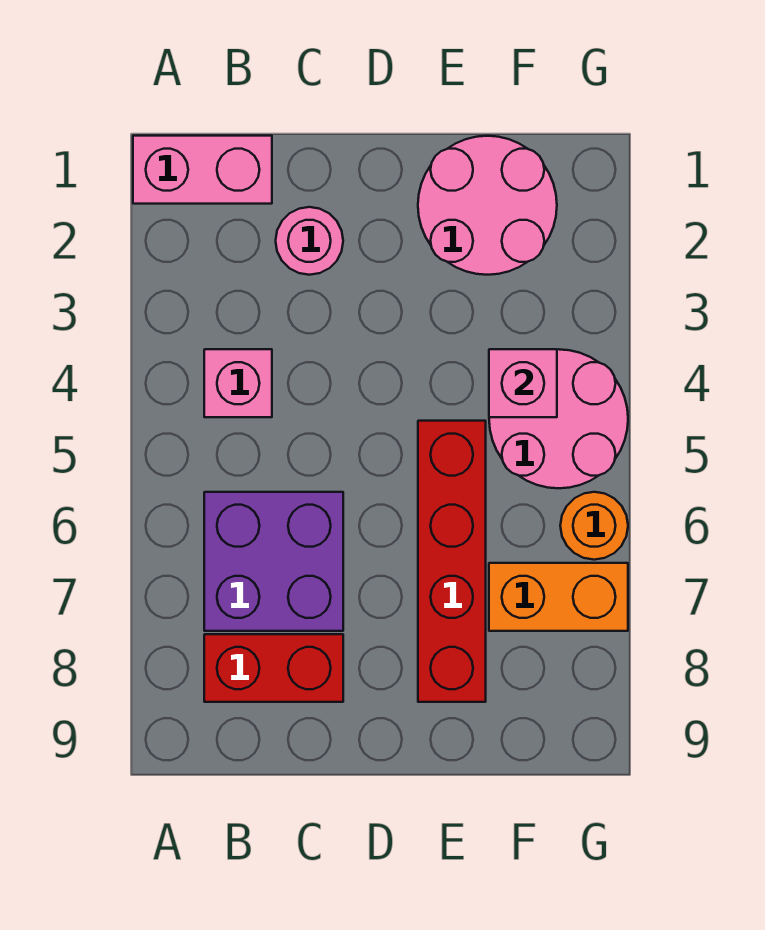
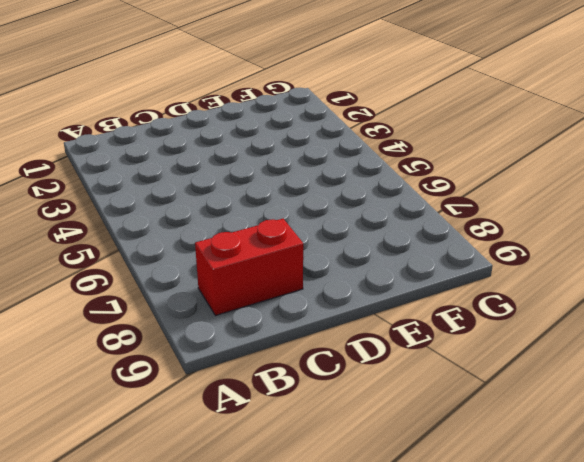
none -> pink 1x2 brick [133,136,272,204]
none -> pink 1x1 brick [204,349,272,417]

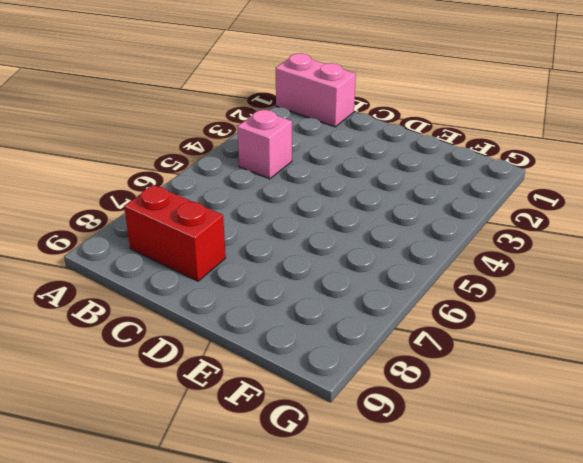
none -> purple 2x2 brick [204,492,343,631]
none -> pink 1x1 round brick [276,207,343,275]

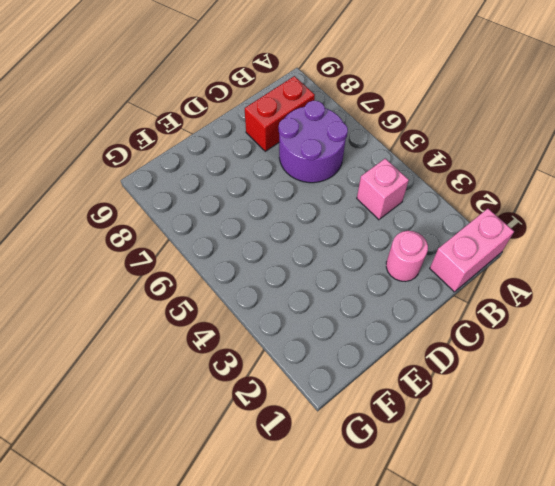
purple 2x2 round brick [279,101,348,183] -> purple 2x2 brick [204,492,343,631]
none -> pink 2x2 round brick [418,136,557,275]
none -> red 1x4 brick [418,421,486,702]

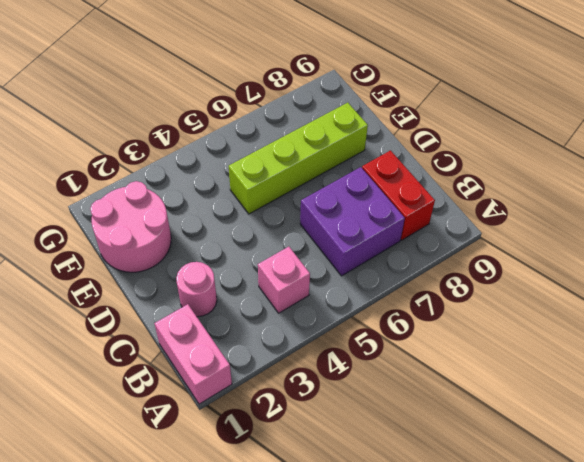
lime 1x4 brick [229,103,368,214] -> red 1x4 brick [418,421,486,702]
none -> pink 2x2 round brick [489,349,628,488]
none -> orange 1x2 brick [489,563,628,631]

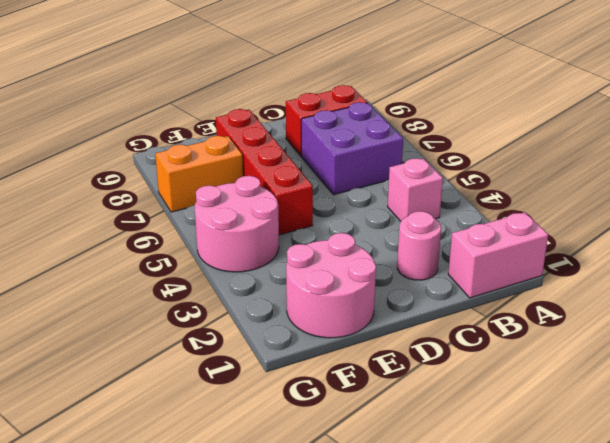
none -> orange 1x1 round brick [560,492,628,560]
none -> pink 1x1 brick [489,349,557,417]

